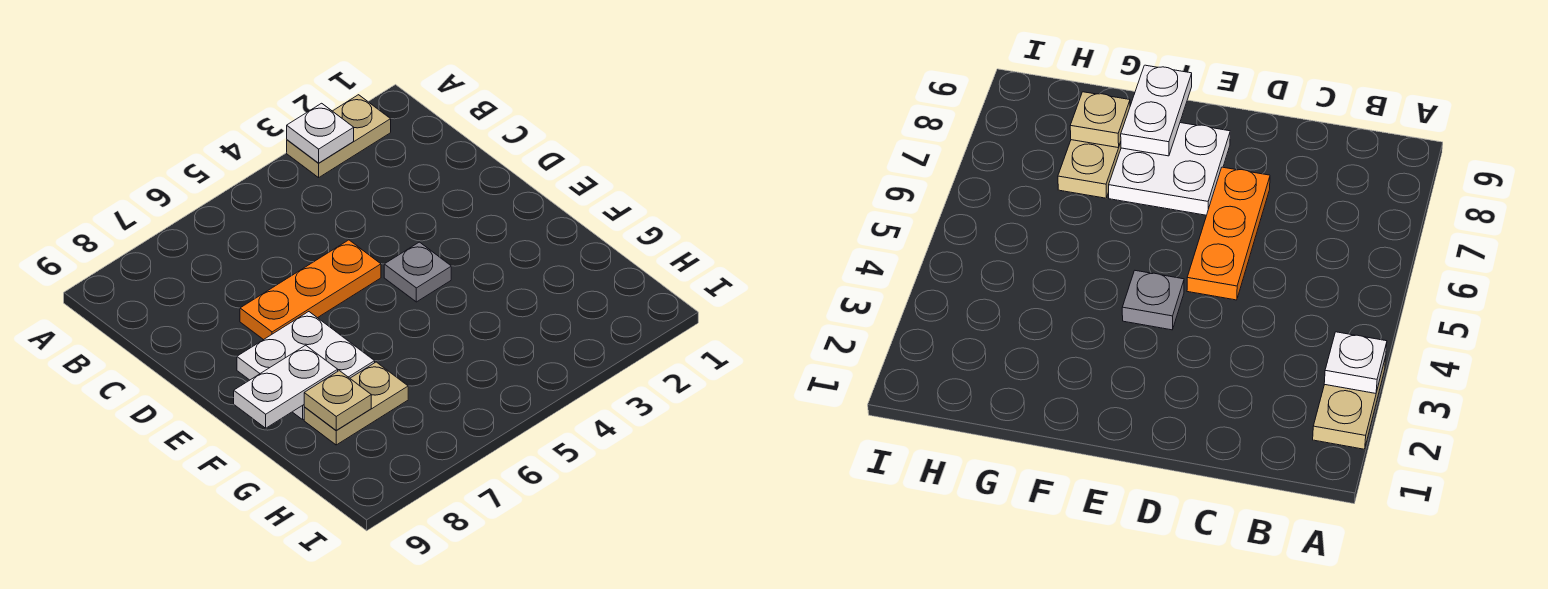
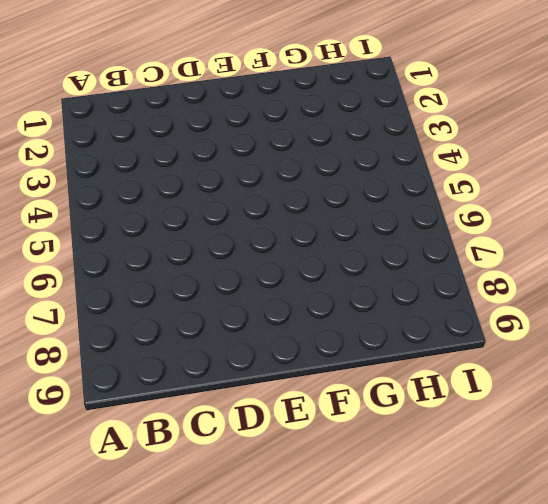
none -> tan 1x2 plate [287,95,391,178]
none -> orange 1x3 plate [240,240,381,340]

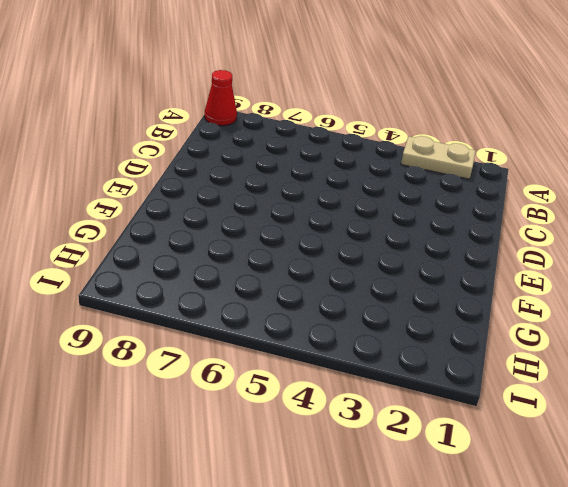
red 1x1 cone [205,70,237,126] -> none
none -> orange 1x3 plate [240,240,381,340]
none -> grey 1x1 plate [384,242,451,302]

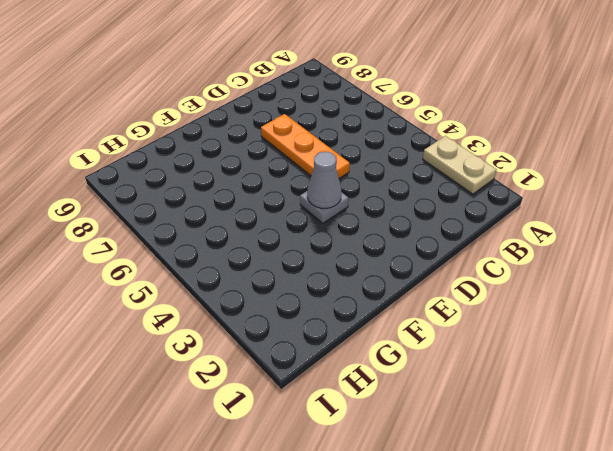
grey 1x1 cone [307,152,341,208] -> none
none -> white 2x2 plate [237,312,375,420]
none -> tan 1x2 plate [304,362,408,445]

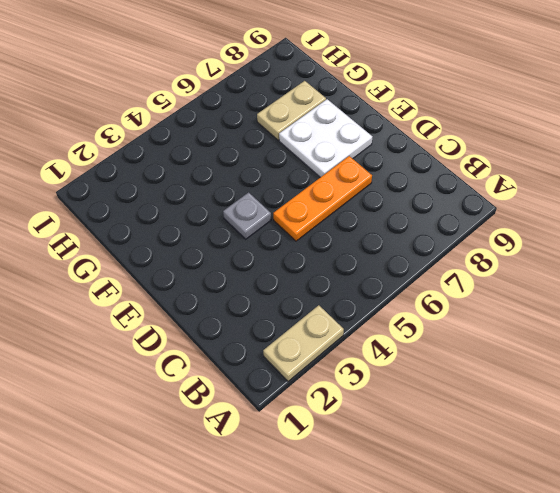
none -> white 1x1 plate [287,103,354,163]
none -> white 1x2 plate [234,345,338,428]

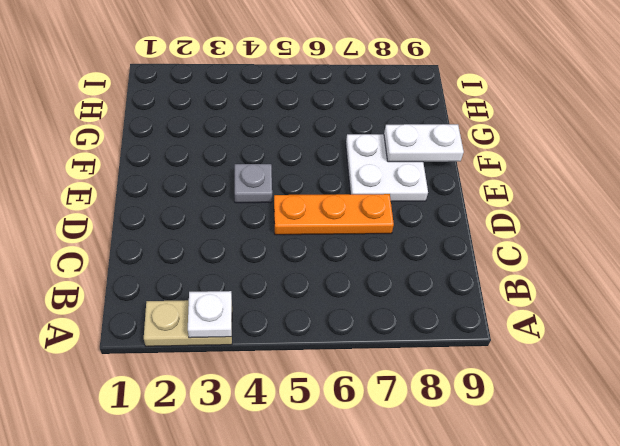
none -> tan 1x2 plate [304,362,408,445]
none -> tan 1x1 plate [304,371,371,431]

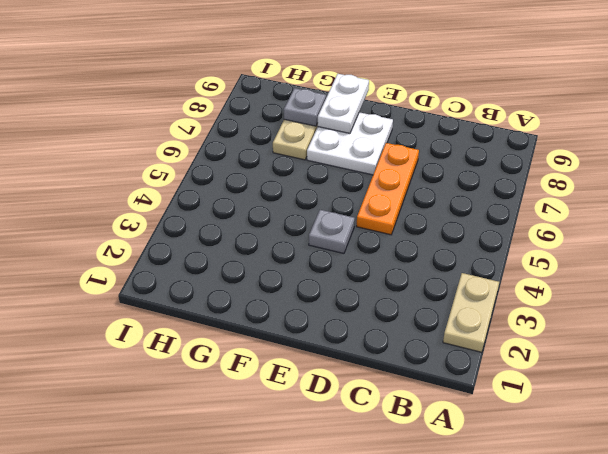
grey 1x1 plate [284,88,326,126] -> tan 1x1 plate [304,371,371,431]
none -> white 1x1 plate [287,103,354,163]

